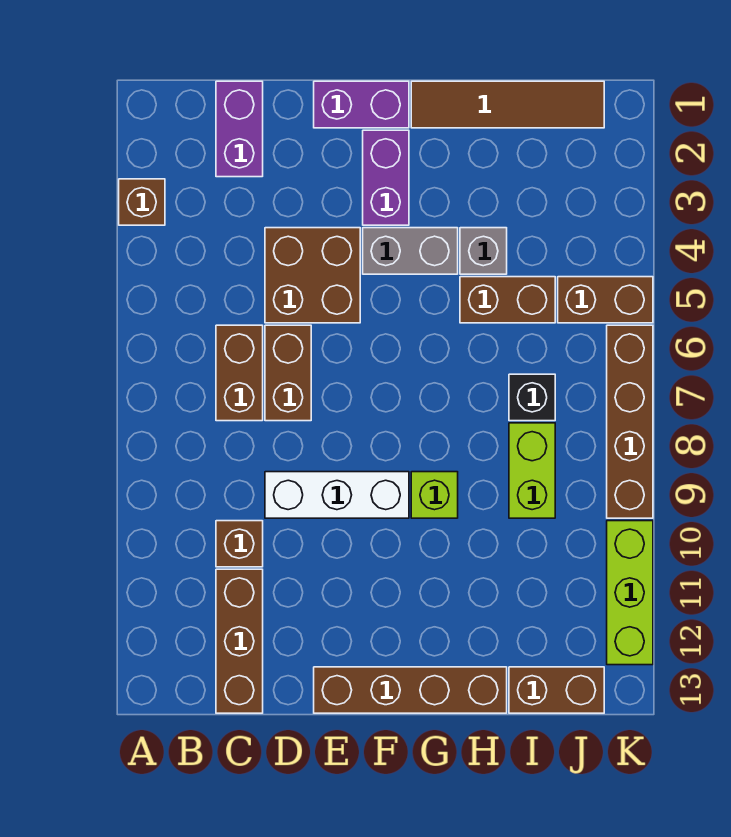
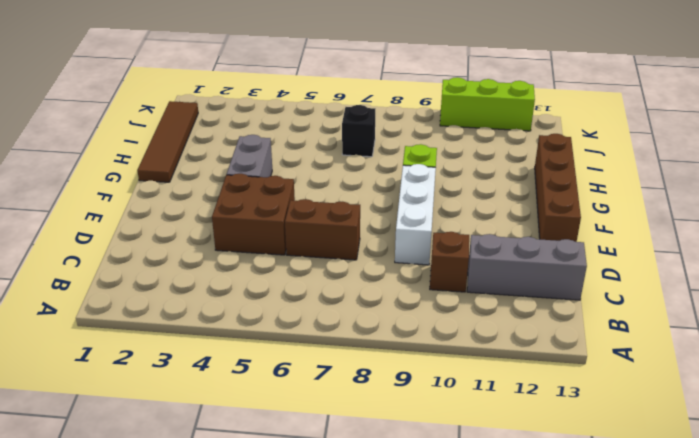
grey 1x3 brick [467,234,587,300] -> brown 1x3 brick [216,569,263,713]
none -> brown 1x1 brick [119,179,165,225]
none -> purple 1x2 brick [216,81,263,177]
none -> brown 1x2 brick [216,325,263,421]

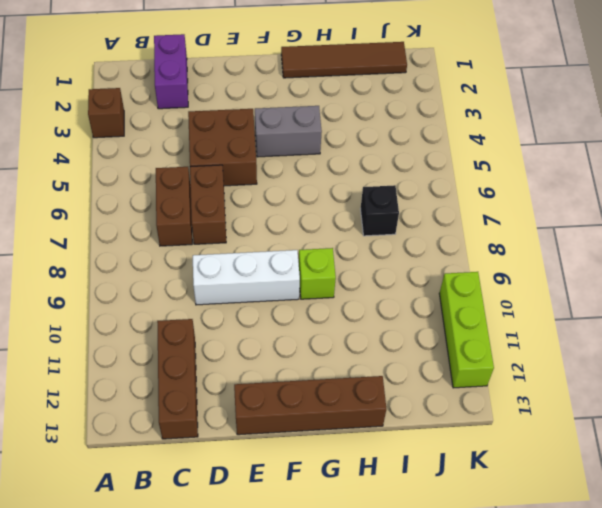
none -> brown 1x1 brick [216,521,263,567]
none -> purple 1x2 brick [314,81,409,128]
none -> purple 1x2 brick [363,130,409,225]

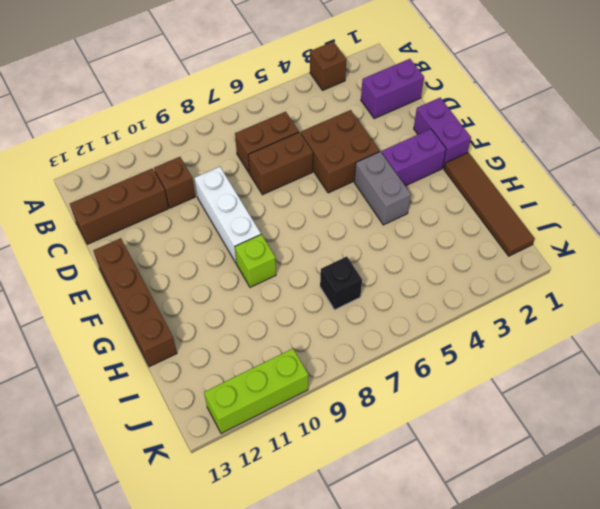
none -> grey 1x1 brick [460,228,507,274]
none -> brown 1x2 brick [460,277,555,323]
none -> lime 1x2 brick [509,423,555,518]

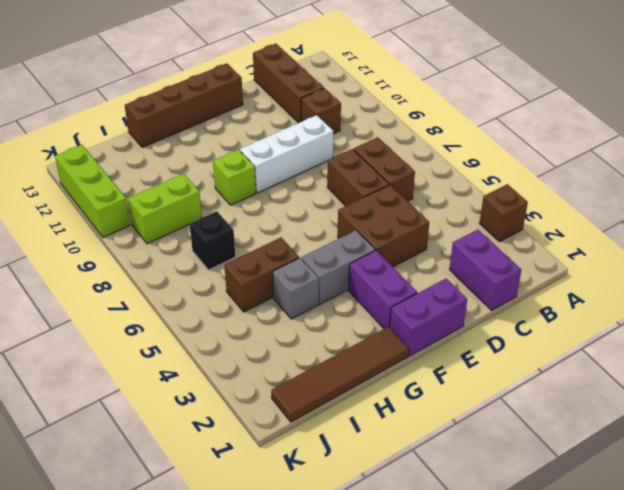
lime 1x2 brick [128,174,202,244] -> lime 1x2 brick turned to [509,423,555,518]
none -> brown 1x2 brick [509,667,604,713]
none -> brown 1x2 brick [558,277,653,323]
none -> brown 1x4 brick [607,325,653,518]

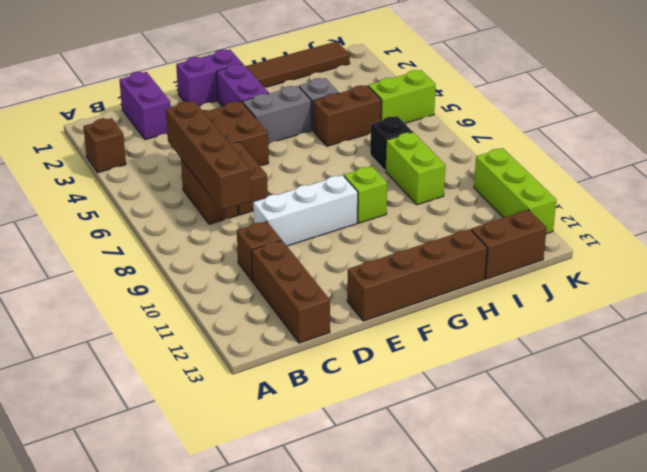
brown 1x4 brick [166,101,251,210] -> brown 1x4 brick moved to [607,325,653,518]
lime 1x2 brick [368,70,436,123] -> brown 1x2 brick [558,277,653,323]

